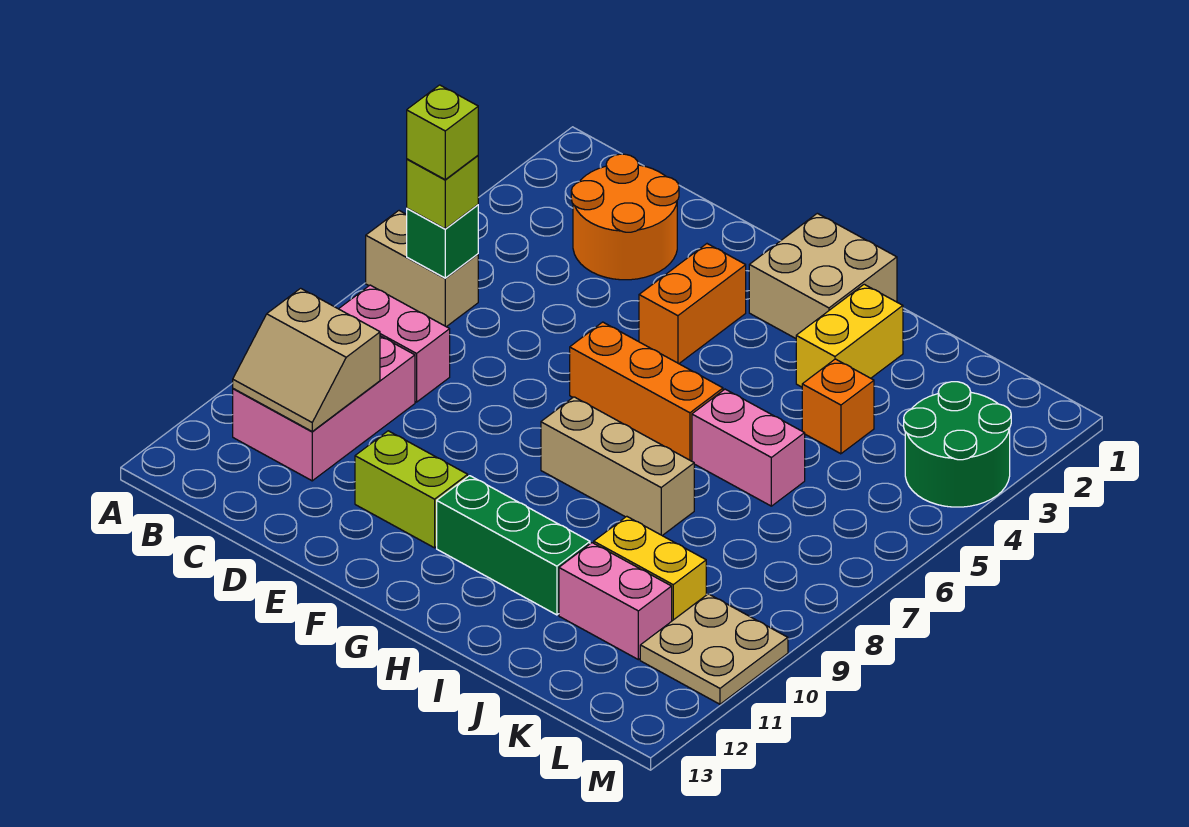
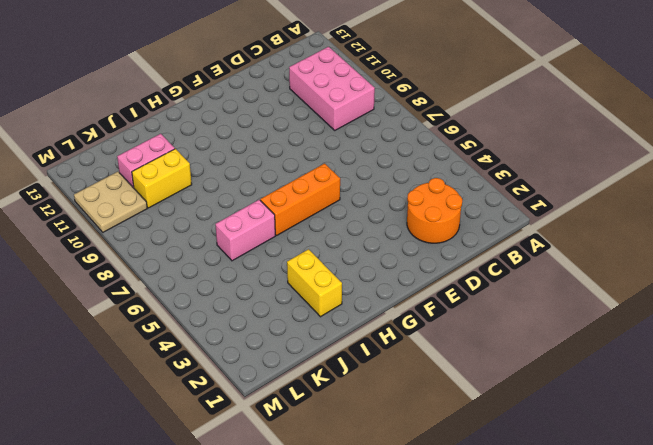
none -> tan 1x2 brick [366,211,478,327]
none -> pink 1x2 brick [339,285,450,402]
none -> lime 1x2 brick [355,431,468,548]

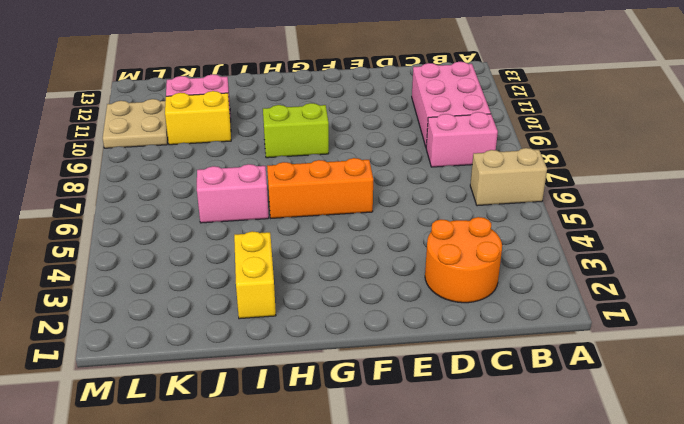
lime 1x2 brick [263,103,329,158] -> lime 1x2 brick moved to [355,431,468,548]
none -> orange 1x2 brick [639,244,746,364]
none -> tan 2x2 brick [749,213,897,338]
none -> tan 1x3 brick [541,397,694,535]

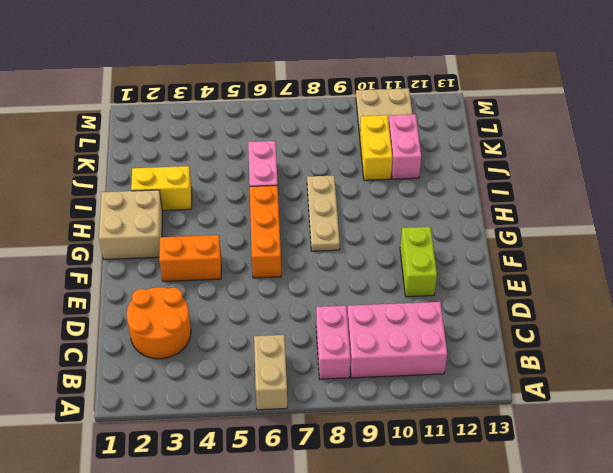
tan 1x3 plate [307,175,340,251] -> tan 1x3 brick [541,397,694,535]
none -> green 1x3 brick [437,476,590,615]
none -> orange 1x1 brick [802,359,874,454]
none -> green 2x2 round brick [904,382,1011,507]

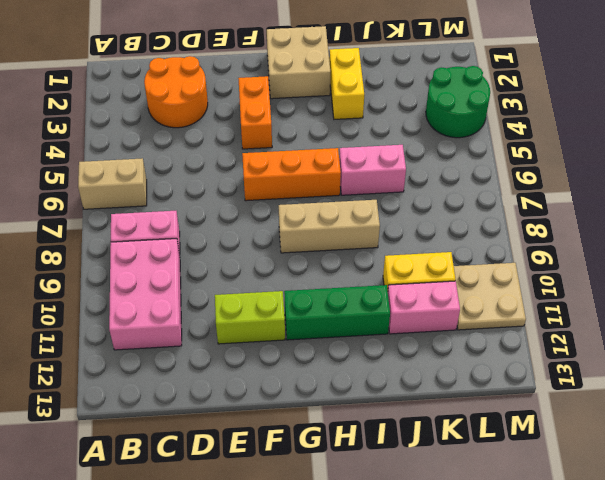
none -> orange 1x1 brick [802,359,874,454]
none -> green 1x1 brick [407,205,478,278]
none -> tan 2x2 slope [233,288,380,431]

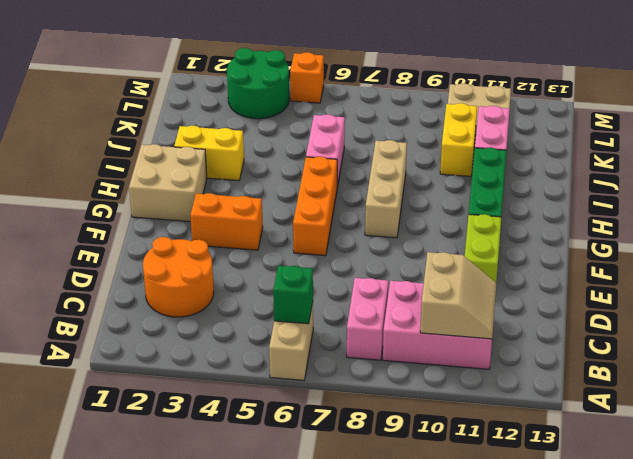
orange 1x1 brick [290,52,324,103] -> orange 1x1 brick moved to [802,359,874,454]
none -> lime 1x1 brick [407,156,478,229]
none -> lime 1x1 brick [407,85,478,179]

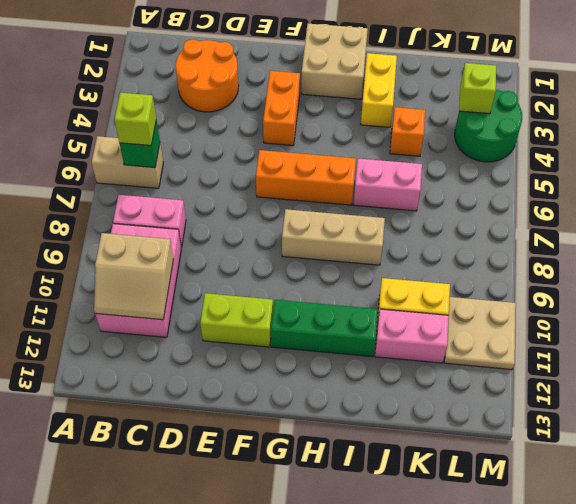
lime 1x1 brick [459,63,496,114] -> lime 1x1 brick moved to [407,85,478,179]

